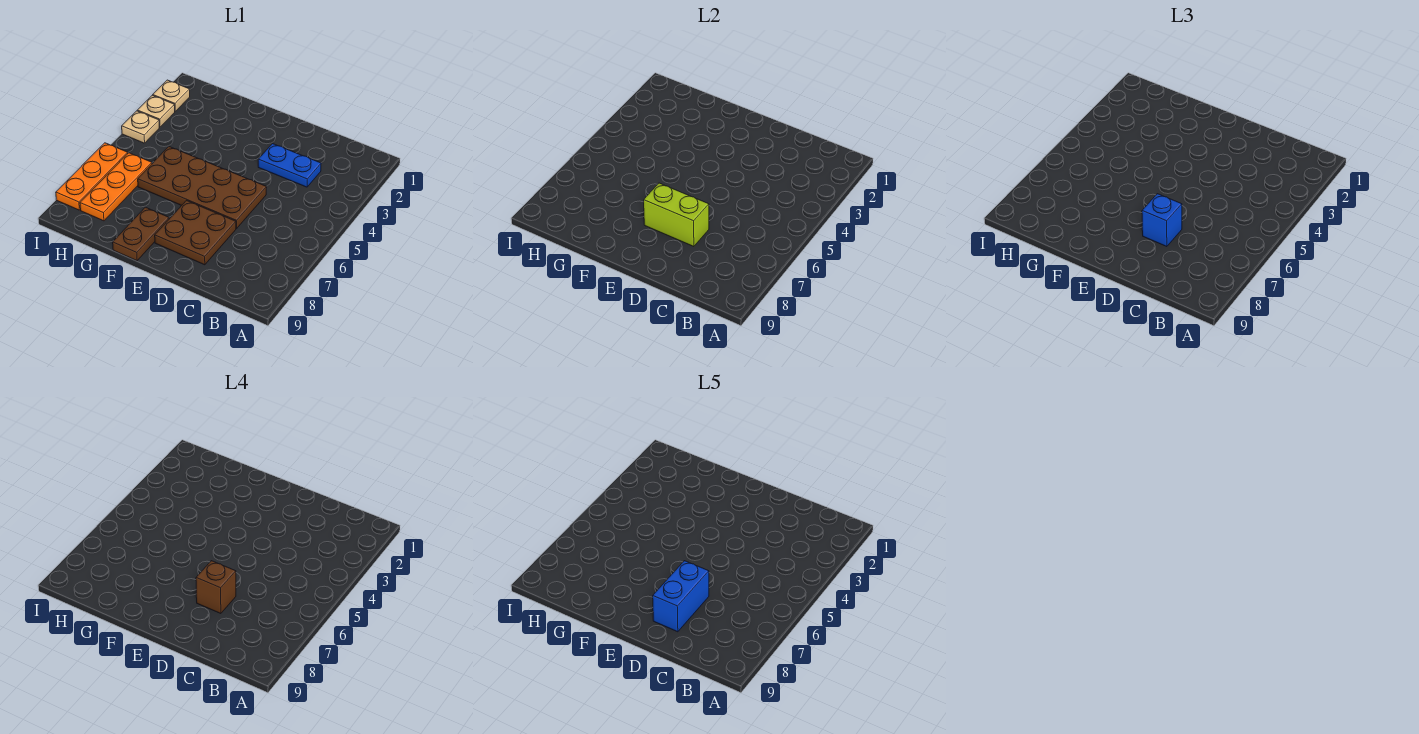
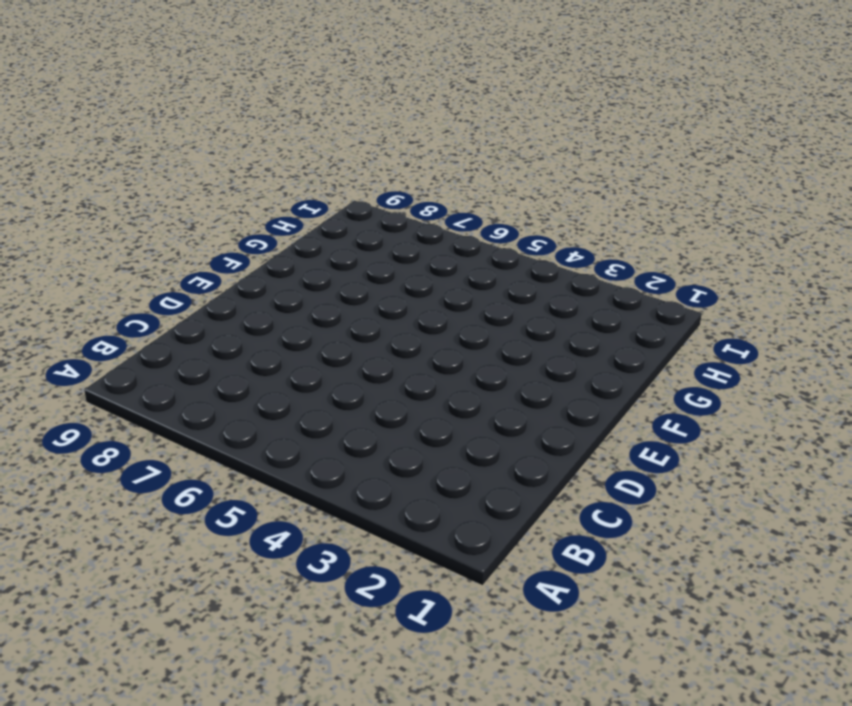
none -> blue 1x2 plate [258,144,321,187]
none -> brown 2x4 plate [138,147,267,229]
none -> brown 2x2 plate [155,201,236,265]

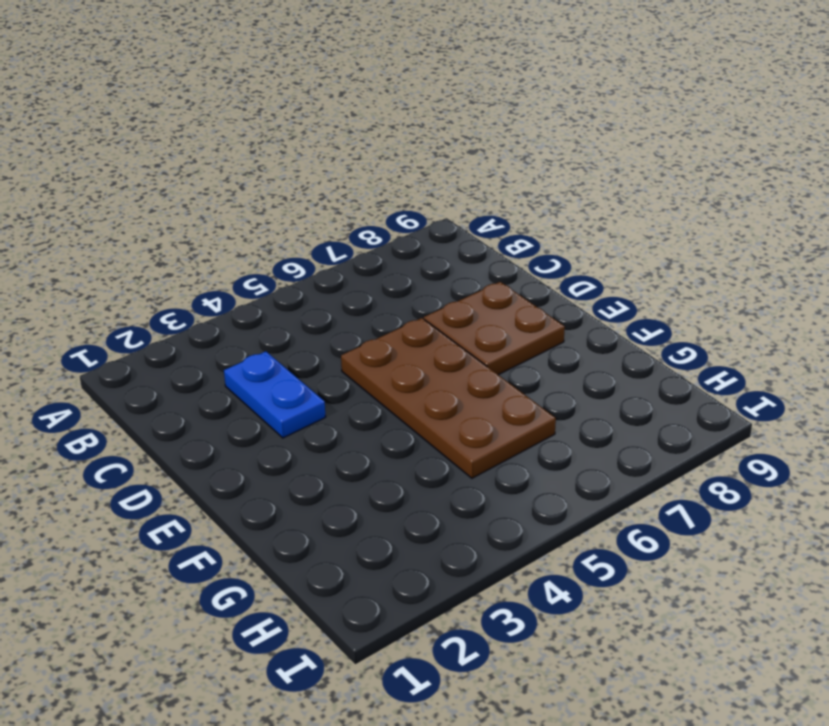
none -> brown 1x2 plate [113,207,169,261]
none -> orange 1x3 plate [80,153,152,221]
none -> tan 1x1 plate [153,80,190,111]

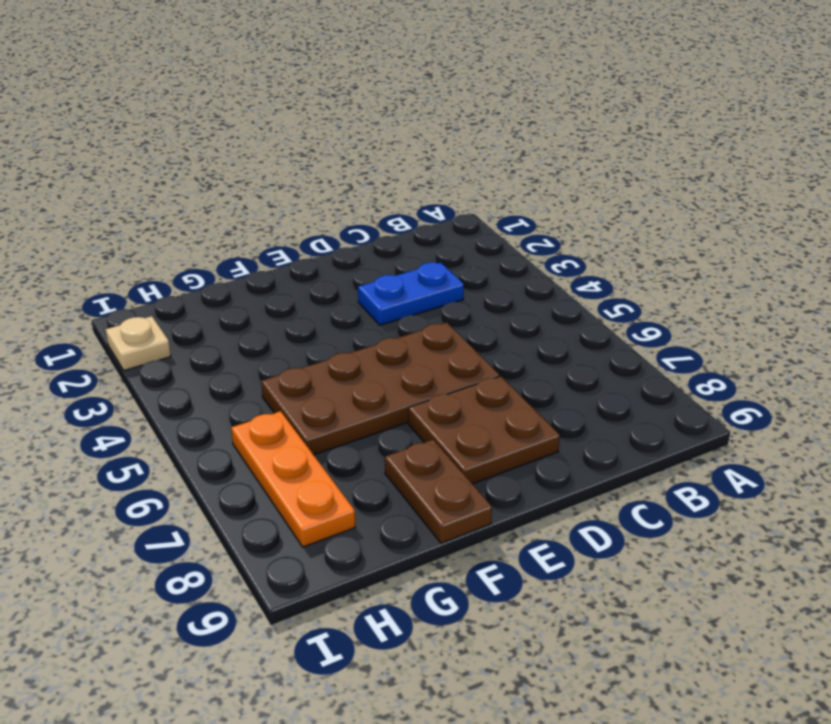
none -> tan 1x1 plate [137,95,175,127]
none -> tan 1x1 plate [122,111,159,143]
none -> orange 1x3 plate [56,143,128,210]

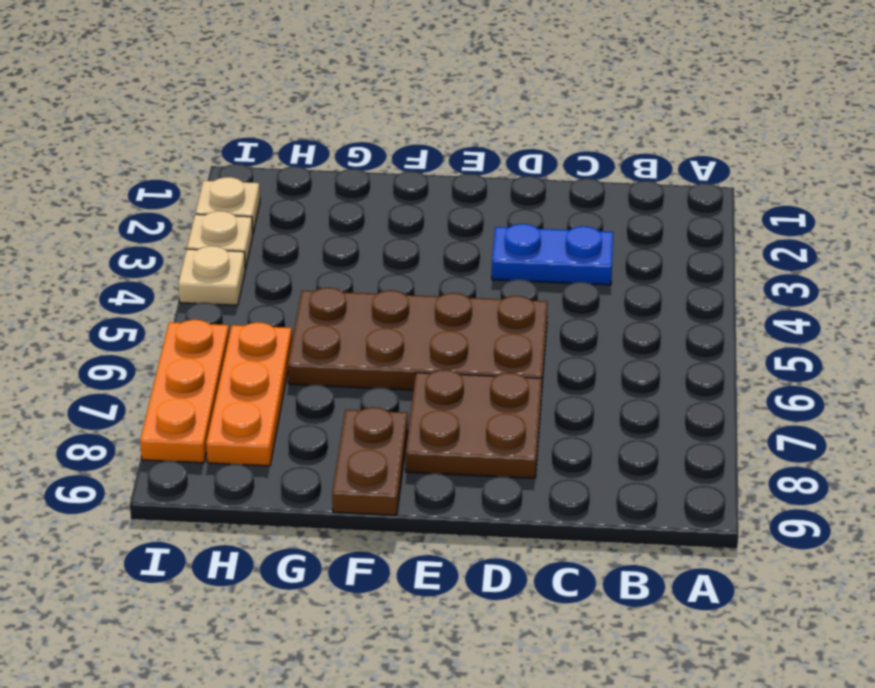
none -> lime 1x2 brick [644,183,709,247]
none -> blue 1x1 brick [1142,194,1182,247]
none -> brown 1x1 brick [196,561,236,614]

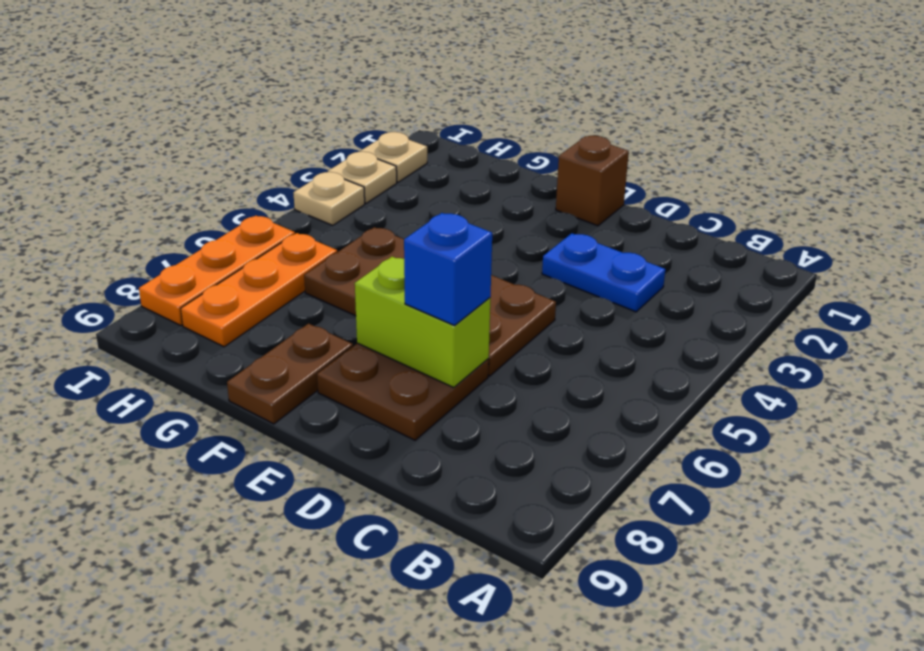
brown 1x1 brick [556,136,629,226] -> brown 1x1 brick moved to [196,561,236,614]
none -> blue 1x2 brick [653,561,709,632]

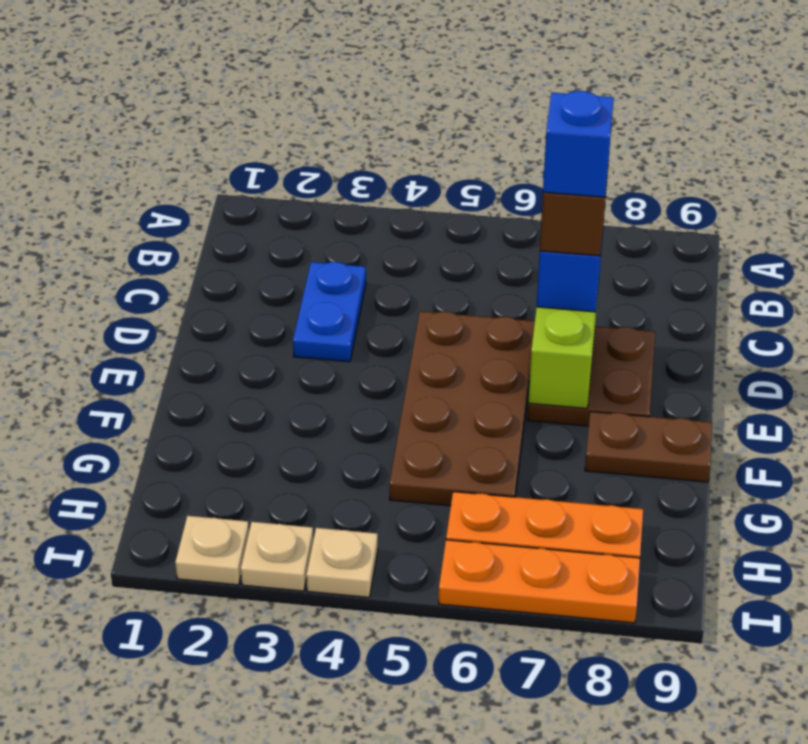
blue 1x1 brick [543,91,614,197] -> blue 1x2 brick [653,561,709,632]

